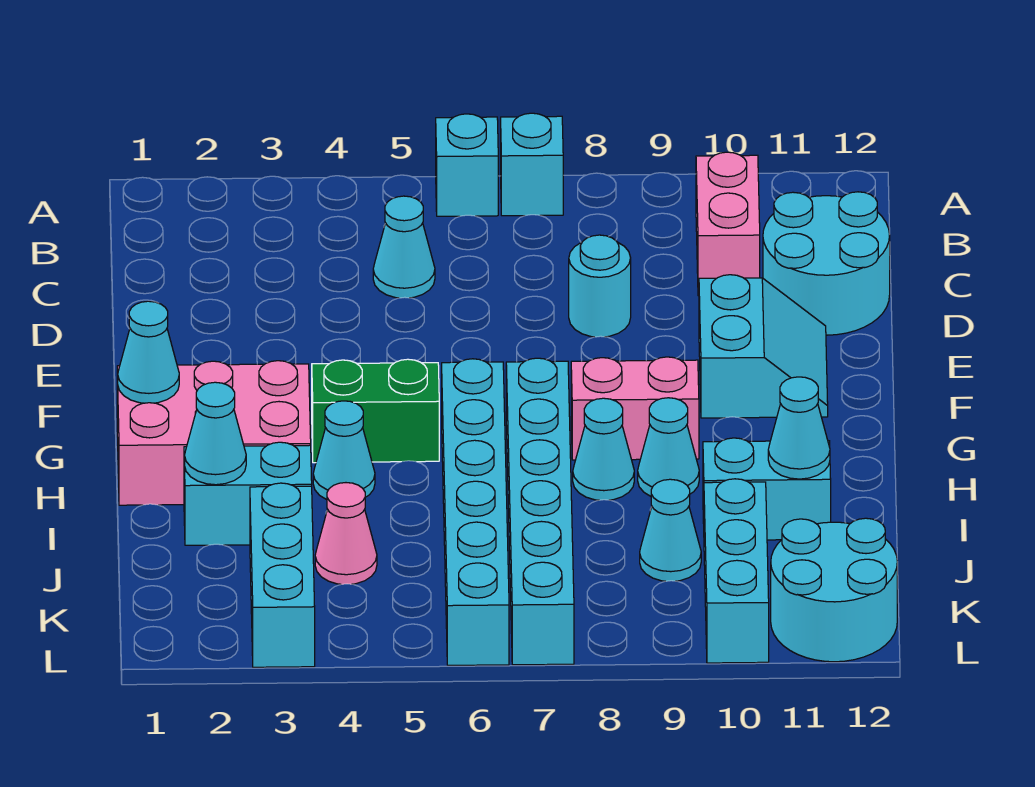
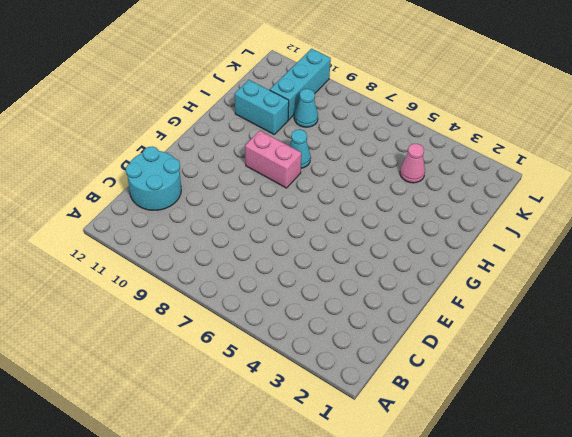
none -> cyan 1x1 brick [436,114,498,216]
none -> cyan 1x1 brick [501,113,563,216]
none -> pink 1x2 brick [696,152,760,296]

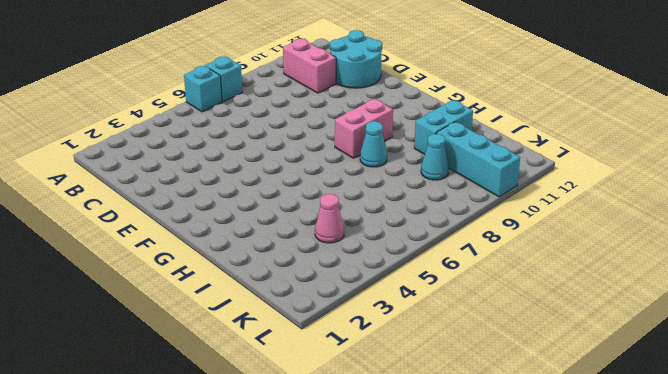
none -> cyan 1x1 cone [373,196,435,298]
none -> cyan 1x1 round brick [569,235,631,337]
none -> cyan 2x2 slope [699,275,828,418]

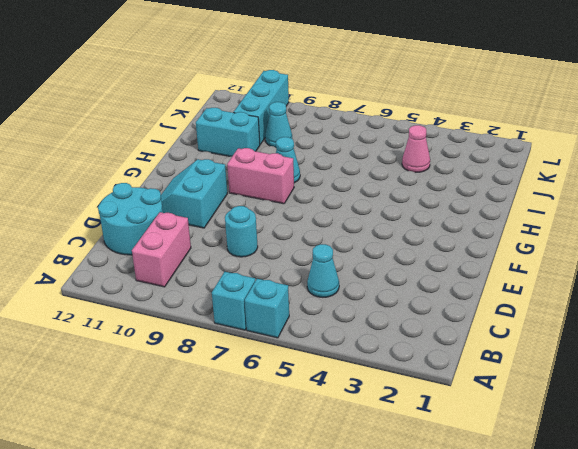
none -> pink 2x3 brick [117,361,311,505]
none -> green 1x2 brick [312,359,439,463]
none -> cyan 1x6 brick [442,359,509,665]

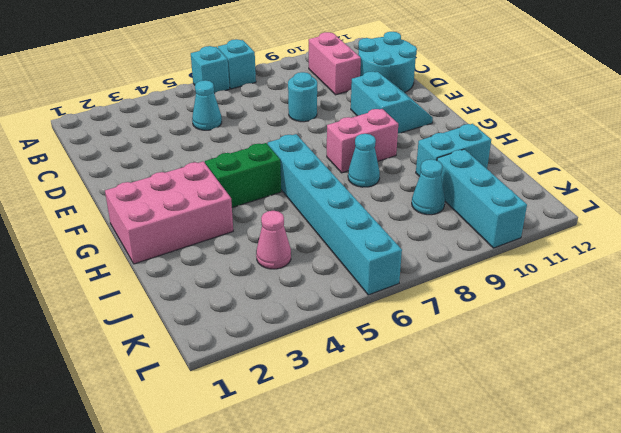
none -> cyan 1x6 brick [506,358,574,665]
none -> cyan 1x1 cone [313,401,375,500]
none -> cyan 1x1 cone [638,398,699,496]

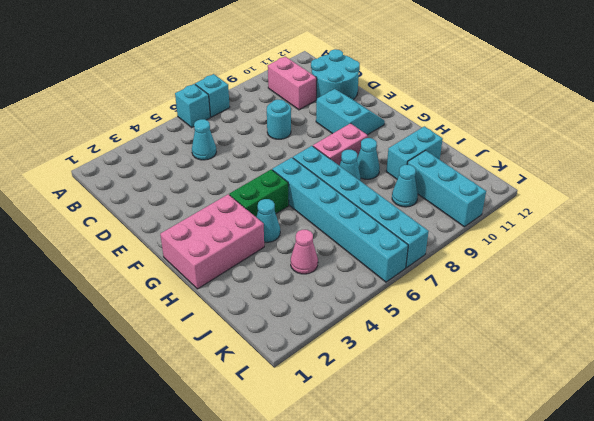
none -> cyan 1x2 brick [184,442,312,545]
none -> cyan 1x3 brick [250,483,315,667]
none -> cyan 2x2 round brick [771,518,897,662]

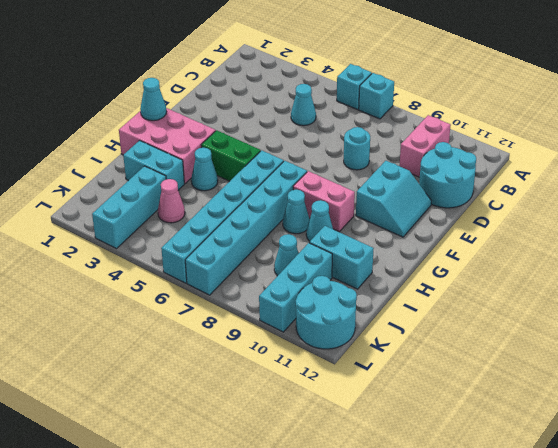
none -> cyan 1x1 cone [185,382,246,485]
none -> cyan 1x1 cone [768,377,830,479]

